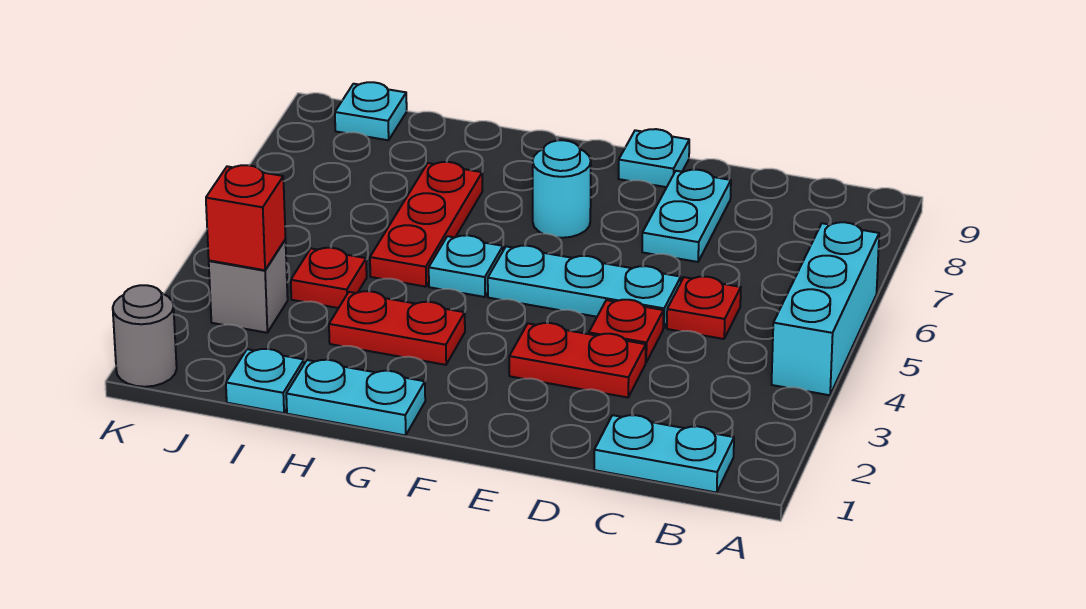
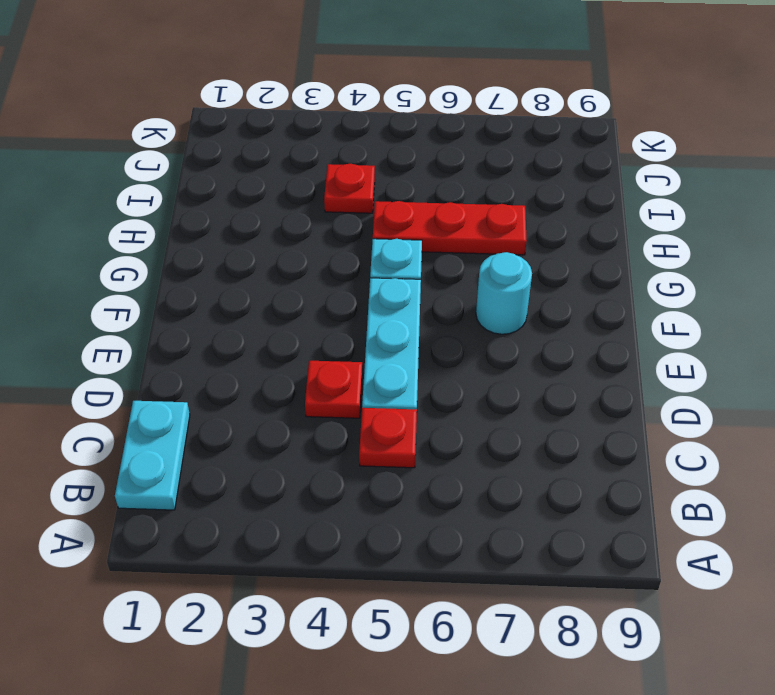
none -> cyan 1x3 brick [771,222,879,395]
none -> red 1x2 plate [509,323,646,397]
none -> cyan 1x2 plate [642,170,731,262]

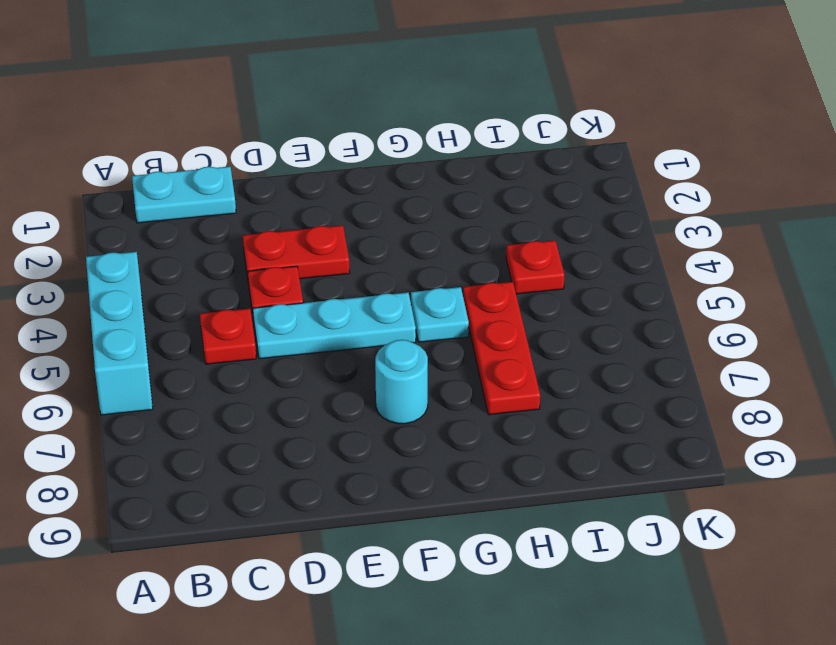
none -> cyan 1x2 plate [642,170,731,262]
none -> cyan 1x1 plate [618,129,689,187]
none -> cyan 1x2 plate [286,360,425,435]

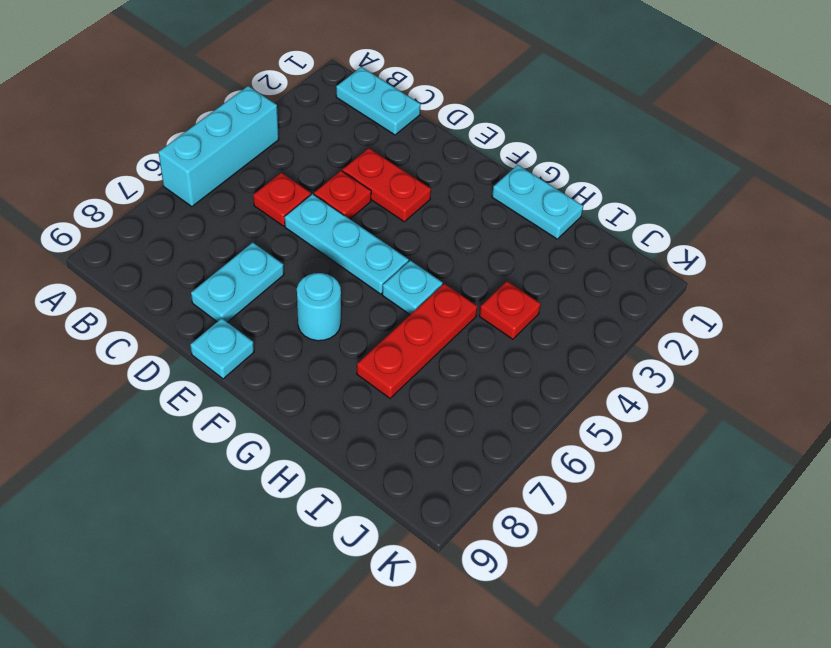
none -> red 1x2 plate [329,291,465,365]
none -> cyan 1x1 plate [226,349,304,413]
none -> grey 1x1 brick [209,240,288,333]

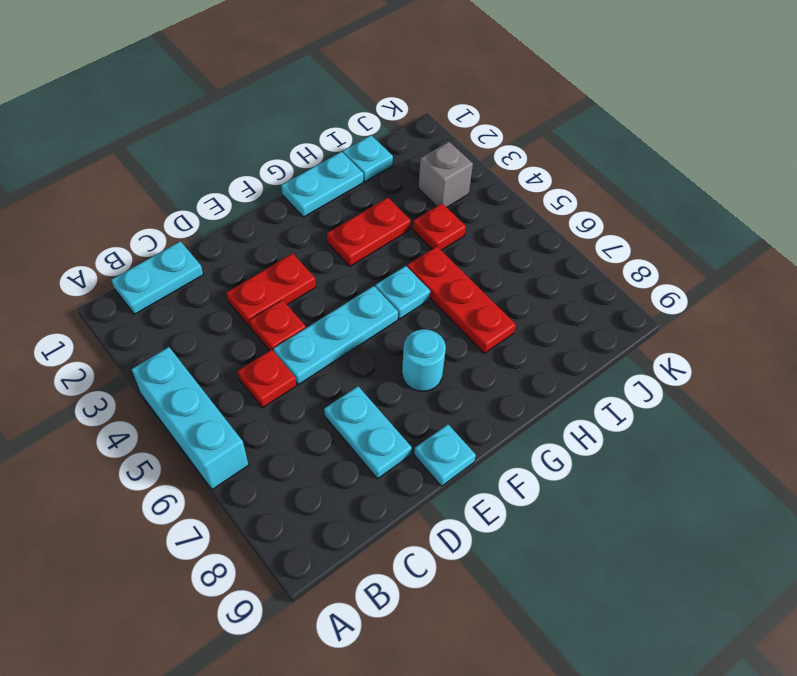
none -> cyan 1x1 plate [335,82,407,140]
none -> grey 1x1 round brick [113,285,177,387]
none -> red 1x1 brick [206,165,285,270]

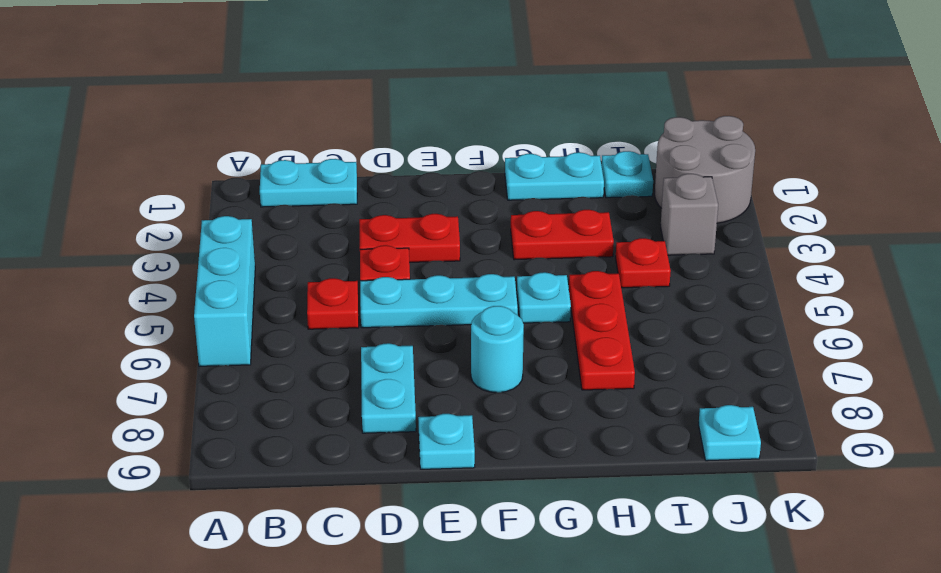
grey 2x2 round brick [655,116,755,223] -> grey 1x1 round brick [113,285,177,387]
none -> red 1x1 brick [206,165,285,270]

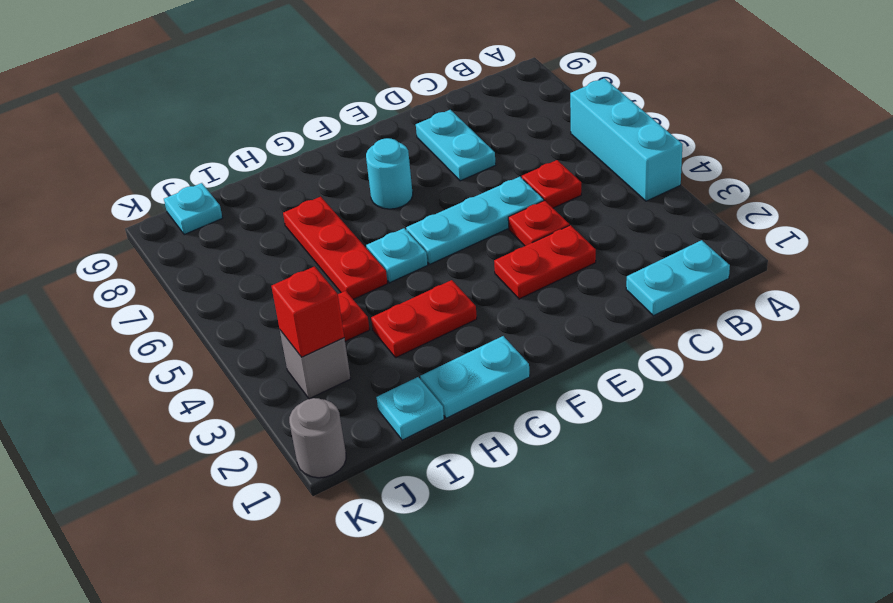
none -> cyan 1x1 plate [618,129,689,187]

